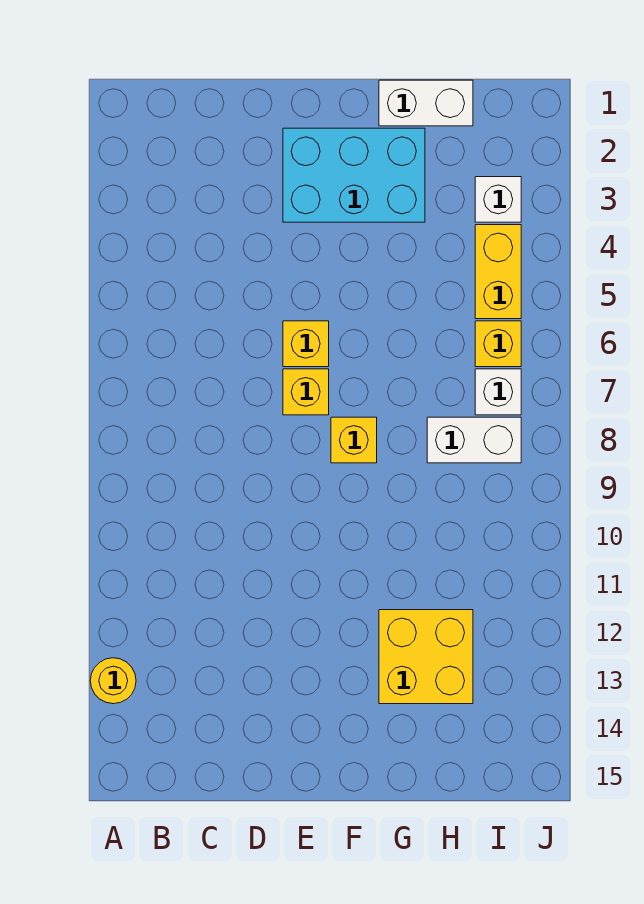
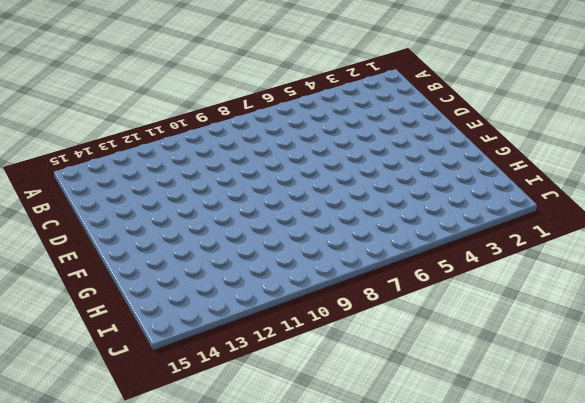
none -> yellow 1x1 round brick [90,658,136,704]
none -> cyan 2x3 brick [283,128,425,222]
none -> yellow 1x1 brick [283,321,329,367]

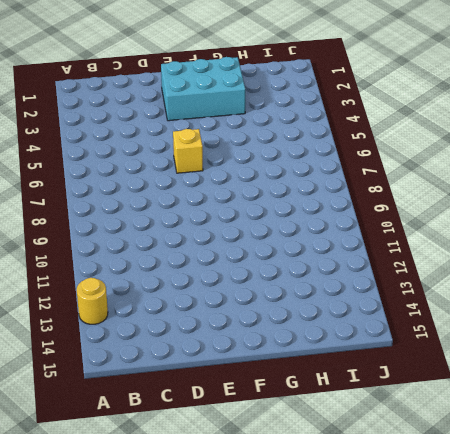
none -> yellow 1x1 brick [283,369,329,415]
none -> yellow 1x1 brick [331,417,377,463]
none -> white 1x2 brick [379,80,473,126]

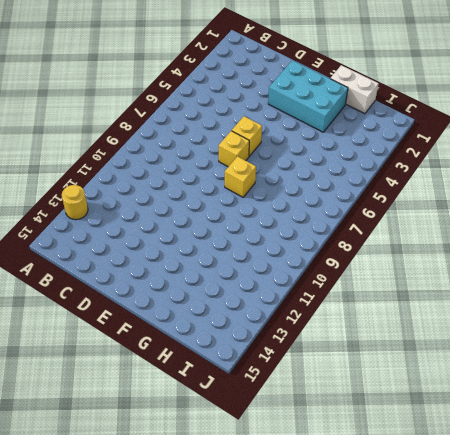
none -> yellow 2x2 brick [379,610,473,704]
none -> white 1x2 brick [427,417,521,463]
none -> white 1x1 brick [475,177,521,222]

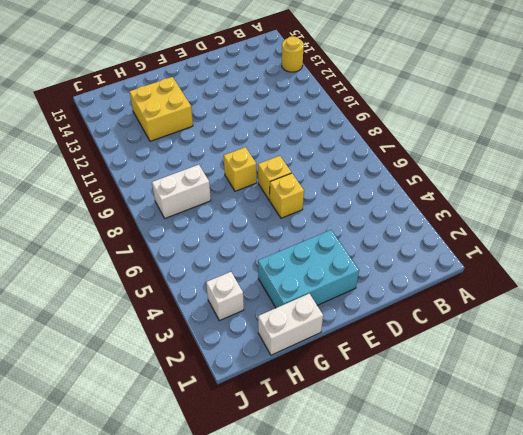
none -> yellow 1x2 brick [475,225,521,319]
none -> yellow 1x1 brick [475,321,521,367]
none -> white 1x1 brick [475,369,521,415]

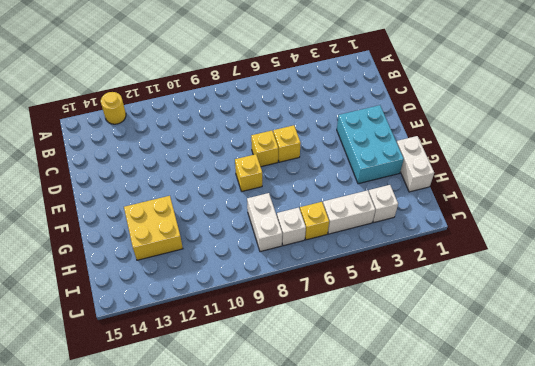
white 1x2 brick [323,190,375,234] -> yellow 1x2 brick [475,225,521,319]

